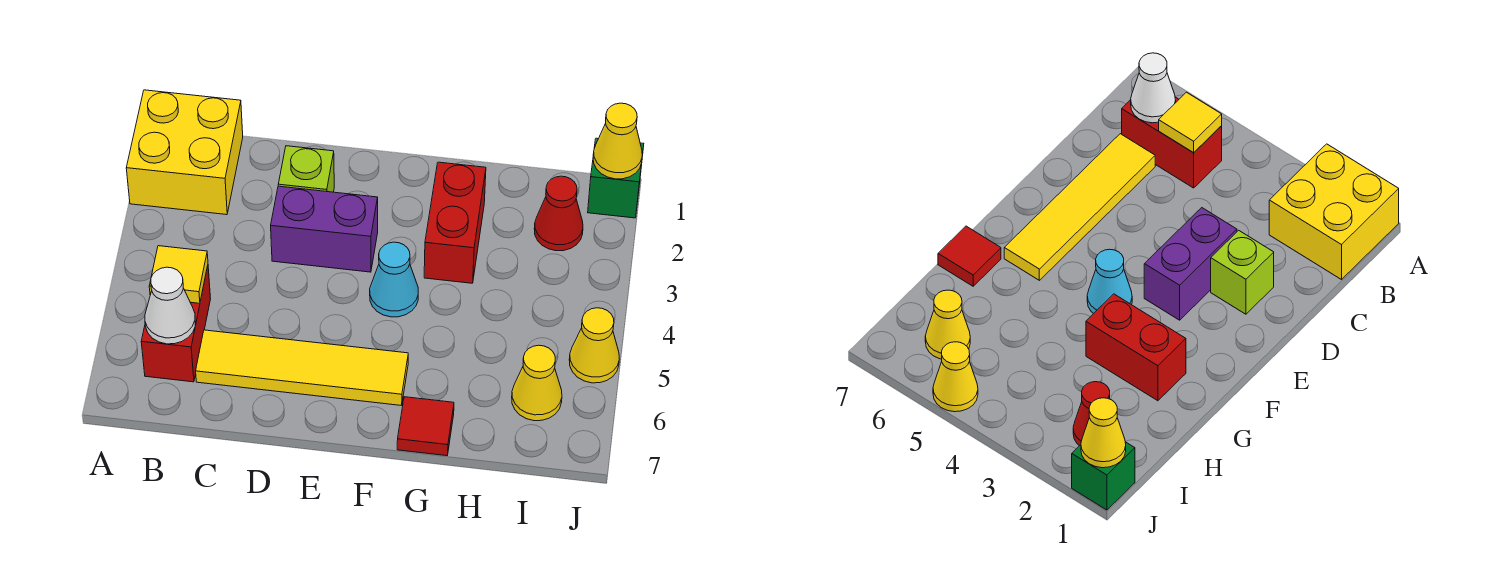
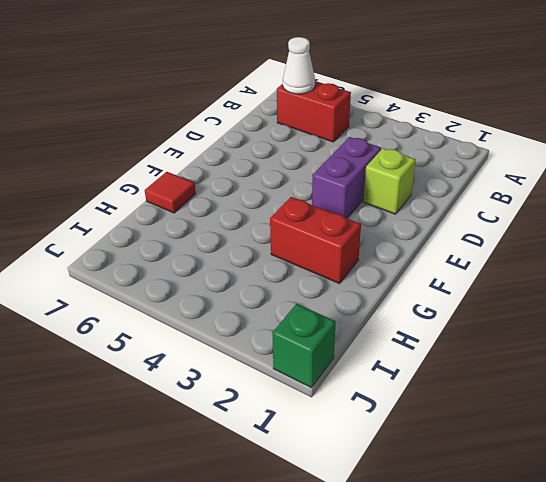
none -> yellow 2x2 brick [126,90,243,215]
none -> yellow 1x4 tile [196,330,408,406]
none -> cyan 1x1 cone [370,242,418,317]

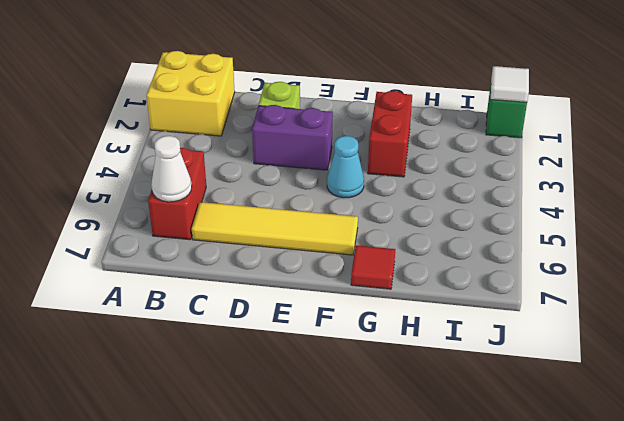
white 1x1 tile [491,66,529,102] -> yellow 1x1 cone [593,103,642,179]
none -> red 1x1 cone [534,176,583,251]
none -> yellow 1x1 cone [512,345,562,421]
none -> yellow 1x1 cone [569,308,619,383]

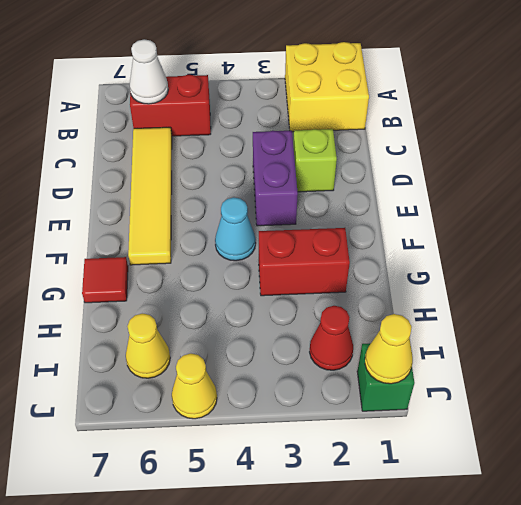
none -> yellow 1x1 tile [149,246,208,303]

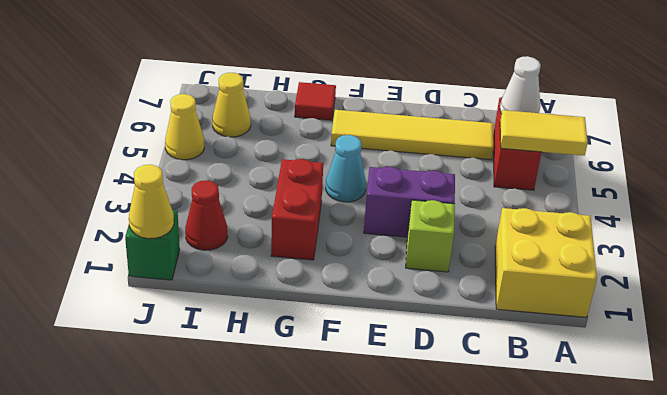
yellow 1x2 tile [500,110,588,156] -> yellow 1x1 tile [149,246,208,303]

